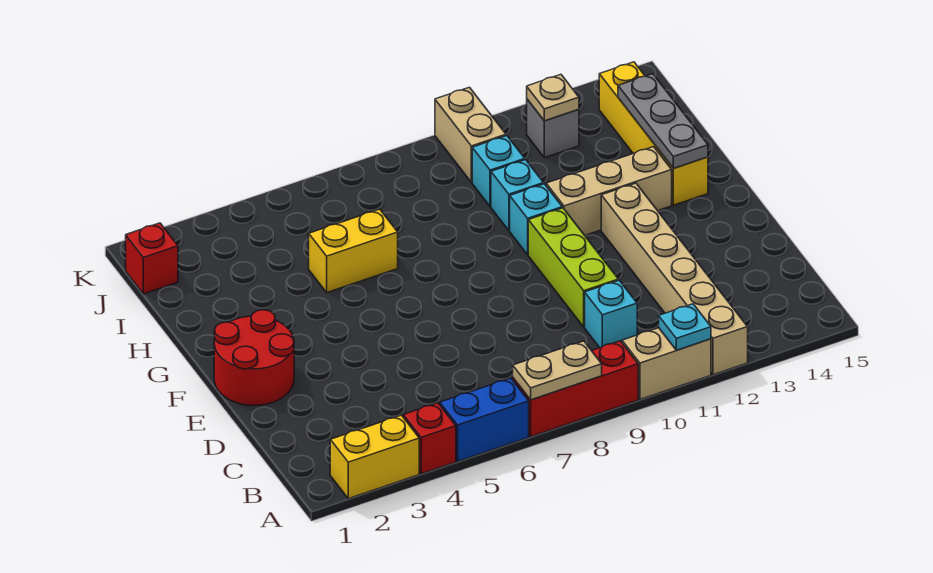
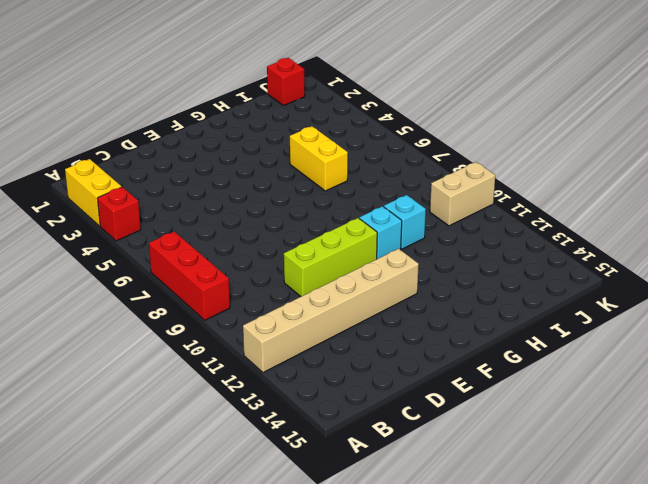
none -> blue 1x2 brick [440,378,529,461]
none -> tan 1x2 brick [622,328,711,400]
none -> cyan 1x1 brick [585,280,637,348]

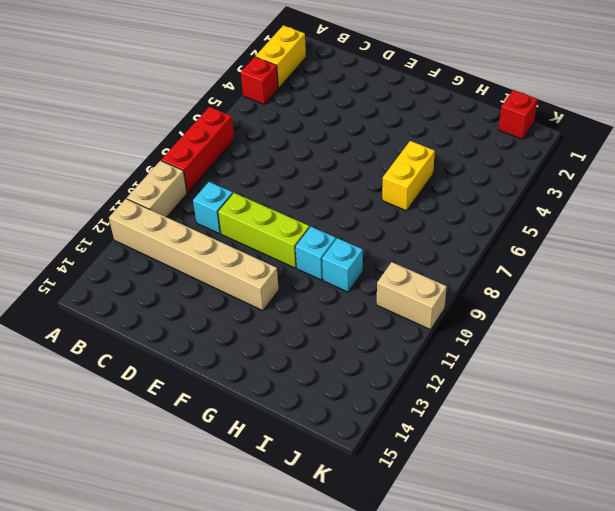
none -> blue 1x2 brick [440,378,529,461]
none -> red 2x2 round brick [214,310,294,406]
none -> tan 1x3 brick [546,147,672,235]

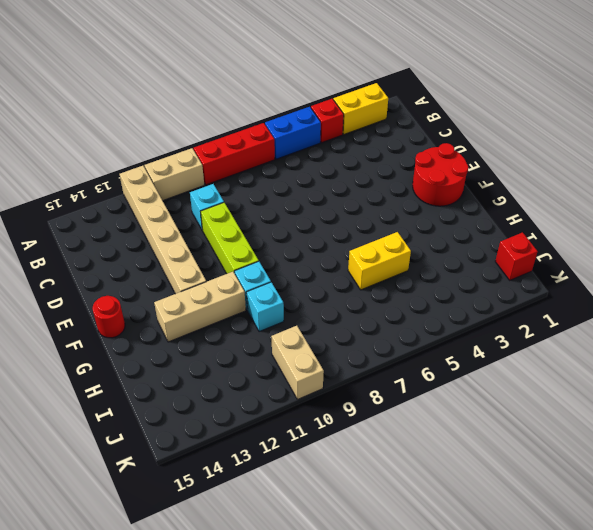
red 1x1 round brick [92,296,125,338] -> none
none -> yellow 1x4 brick [599,62,708,205]
none -> cyan 1x1 brick [472,136,525,207]
none -> grey 1x1 brick [527,99,579,158]

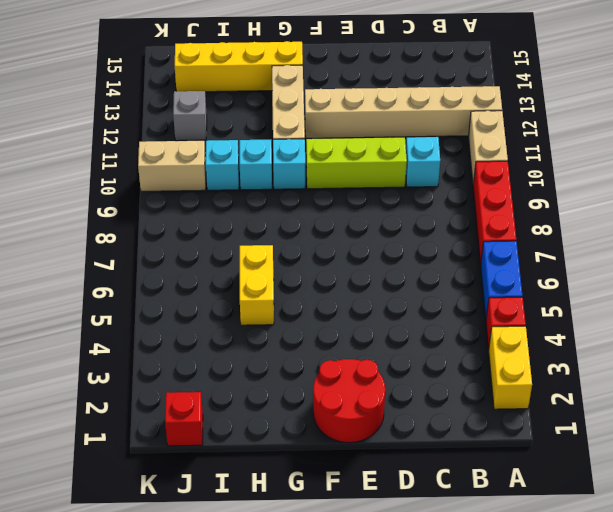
none -> tan 1x2 plate [513,341,602,400]
none -> cyan 1x1 plate [659,304,711,350]
none -> grey 1x3 plate [618,74,708,169]

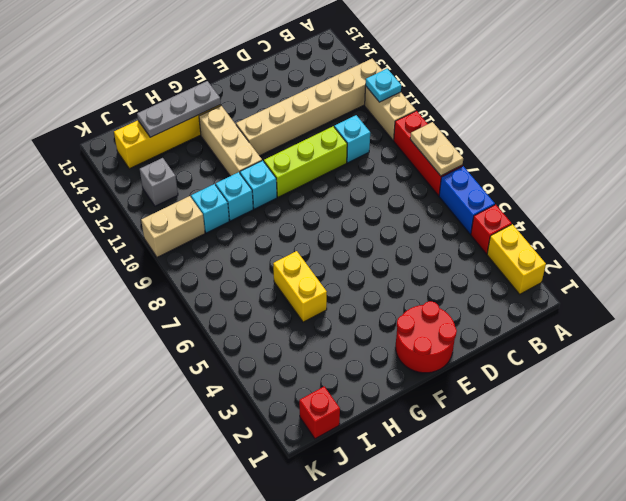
none -> tan 1x1 plate [527,75,579,121]

